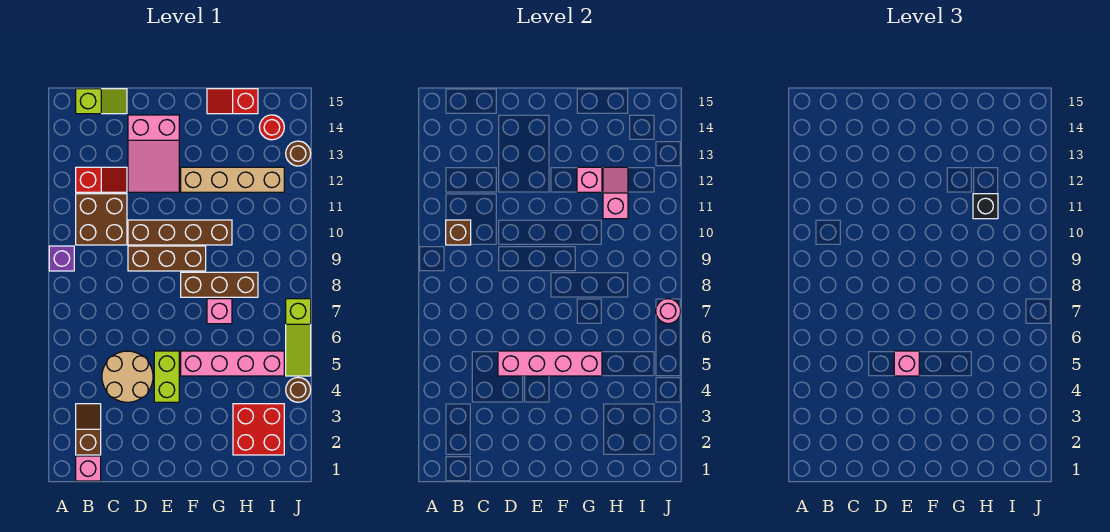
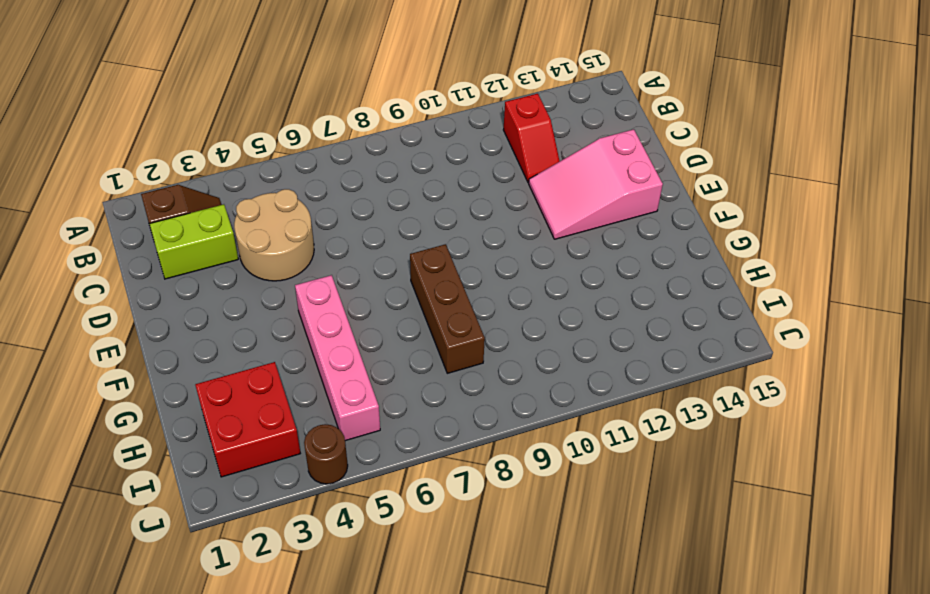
lime 1x2 brick [150,204,238,279] -> lime 1x2 brick moved to [154,351,179,402]
none -> purple 1x1 brick [49,246,74,271]
none -> pink 1x1 brick [76,456,101,481]
none -> brown 2x2 brick [76,194,127,245]

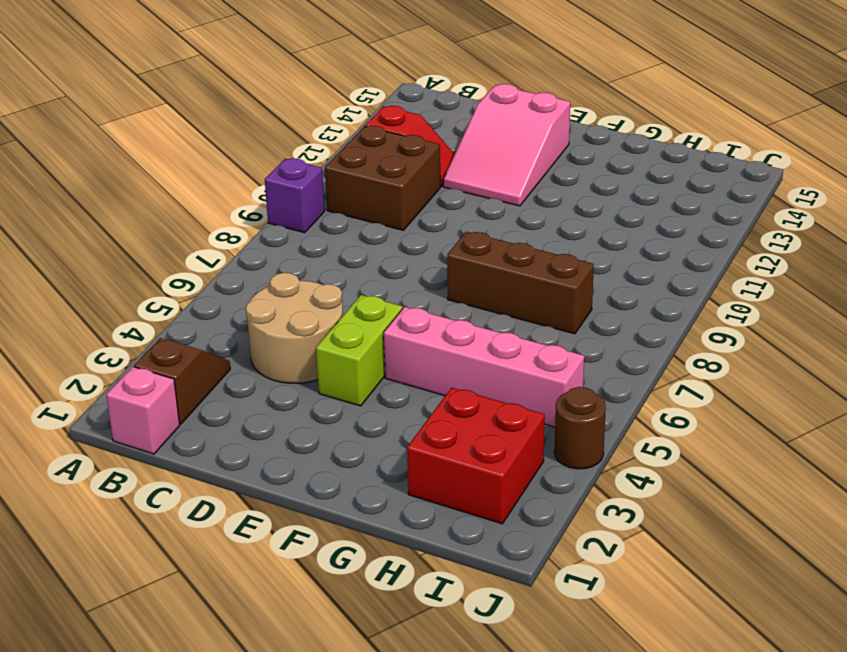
none -> lime 1x2 slope [76,89,127,114]
none -> brown 1x3 brick [128,246,206,271]
none -> brown 1x4 brick [128,220,232,245]

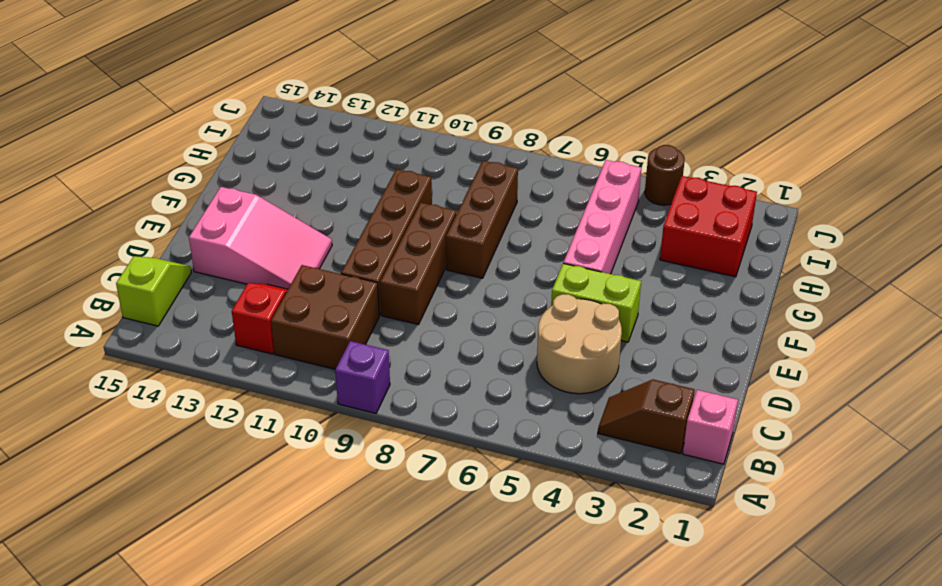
none -> tan 1x4 brick [181,167,284,192]
none -> pink 1x1 brick [207,299,232,324]
none -> red 1x2 slope [207,89,258,114]

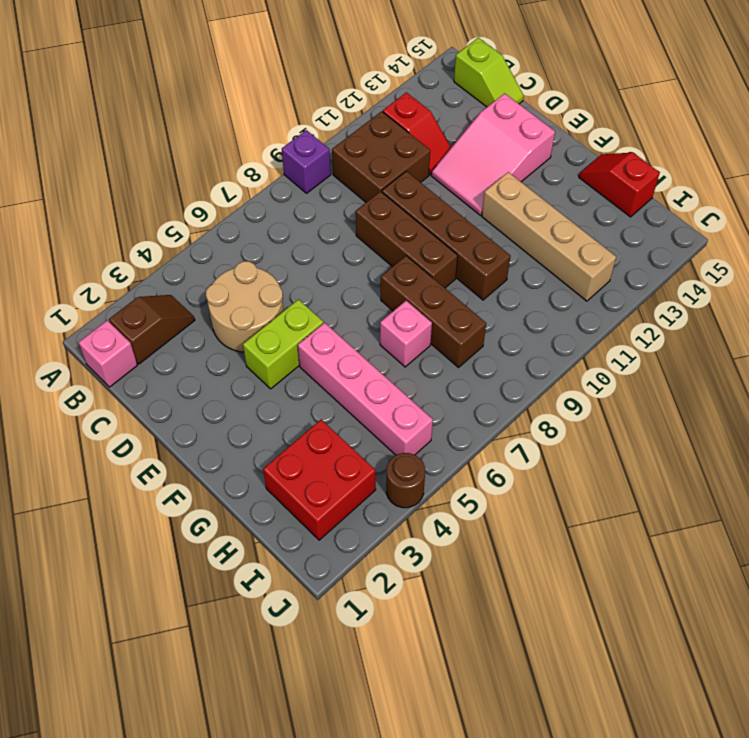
none -> red 1x1 round brick [259,115,284,140]
none -> lime 1x3 slope [286,299,311,376]
none -> brown 1x1 round brick [286,141,311,166]

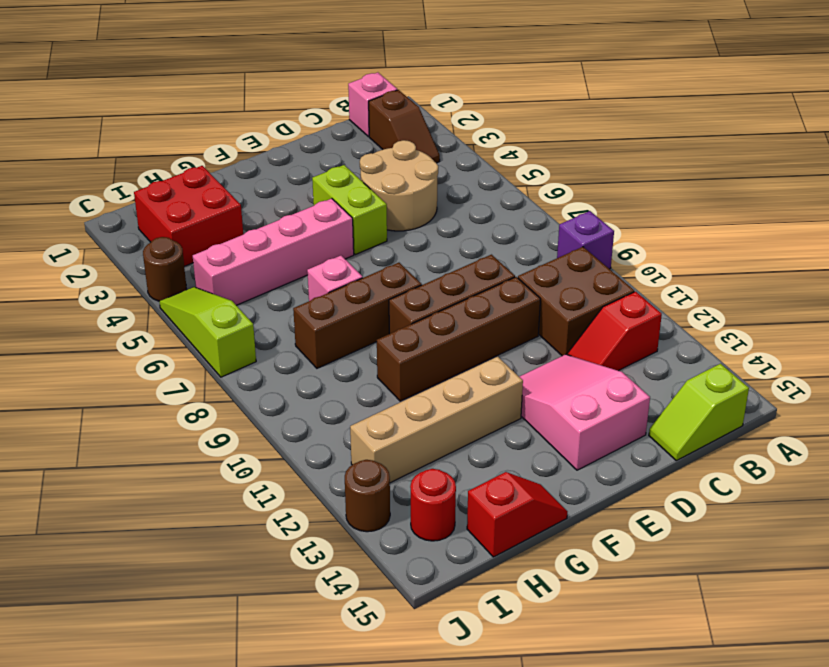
none -> brown 1x1 brick [446,220,471,245]
none -> pink 1x4 brick [498,351,602,376]
none -> pink 1x1 brick [577,167,602,192]

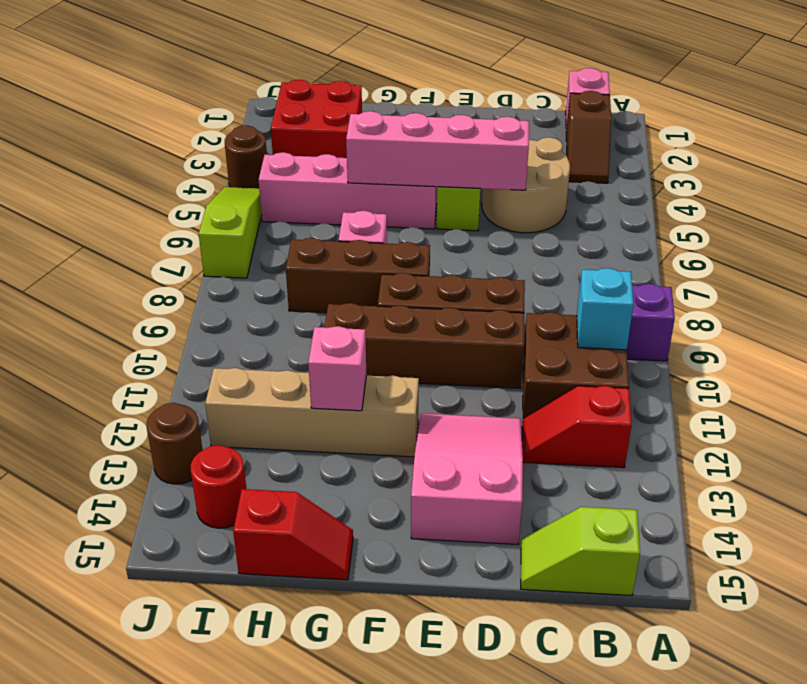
cyan 1x1 brick [577,268,633,350] -> brown 1x1 brick [446,220,471,245]
none -> pink 1x2 slope [603,167,628,219]
none -> pink 1x1 round brick [656,299,681,324]
none -> pink 1x1 brick [894,351,919,376]

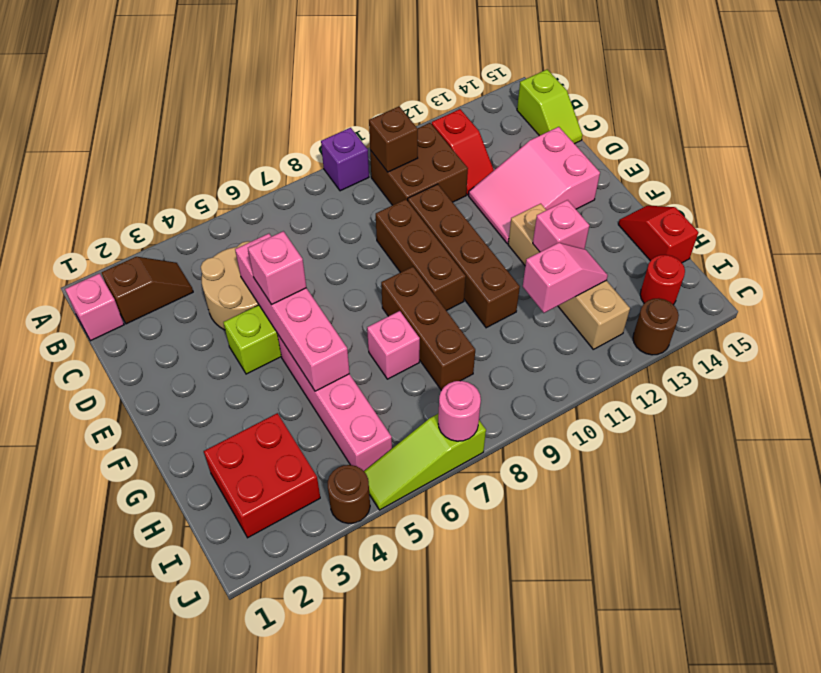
none -> black 1x1 brick [973,194,998,219]

